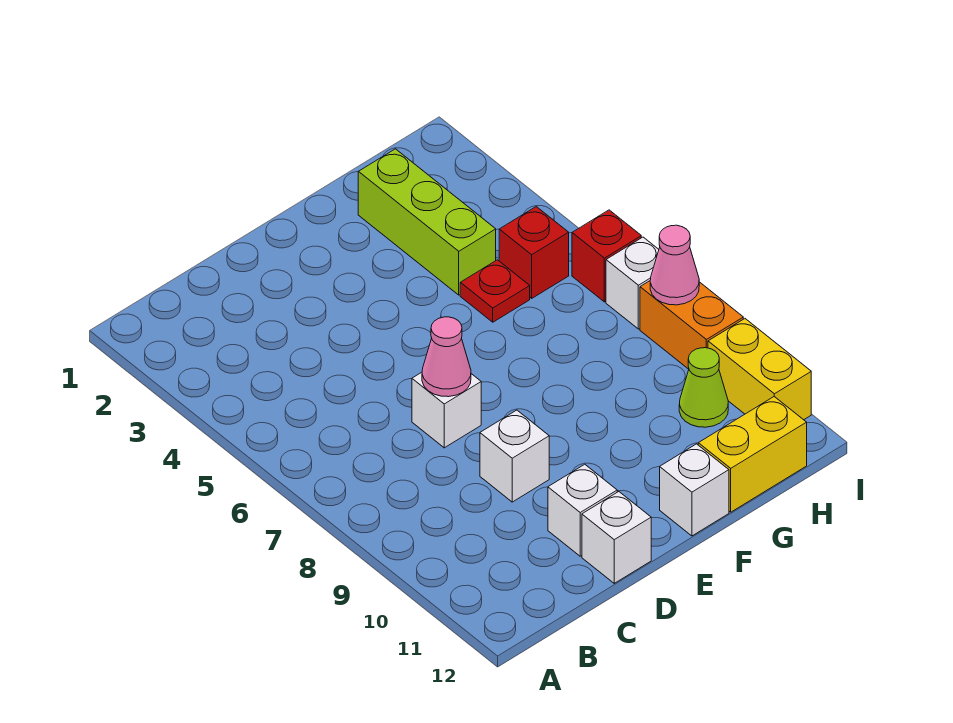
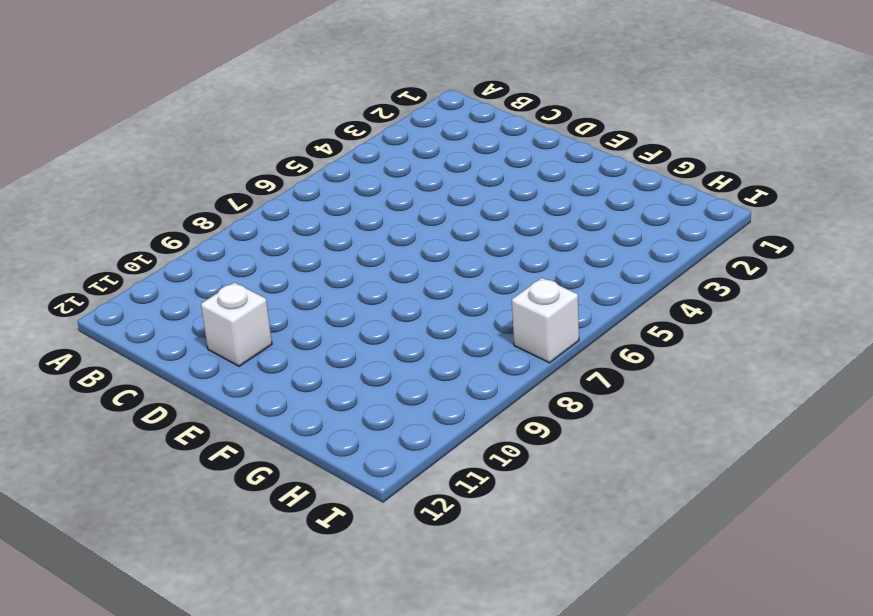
none -> white 1x1 brick [412,372,481,448]
none -> white 1x1 brick [480,410,549,502]
none -> white 1x1 brick [582,492,651,583]

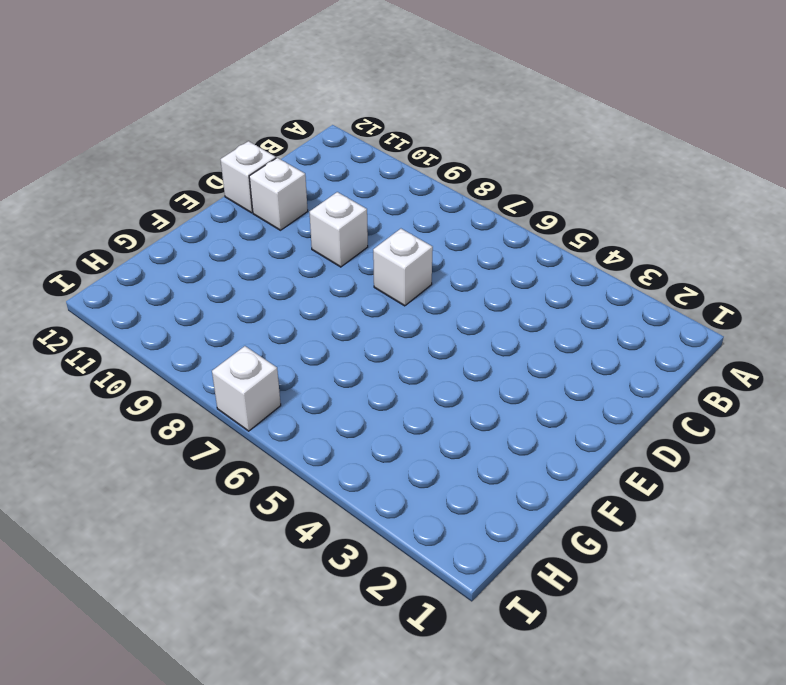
none -> white 1x1 brick [660,444,729,536]
none -> lime 1x3 brick [358,149,496,295]
none -> red 1x1 plate [460,260,530,322]

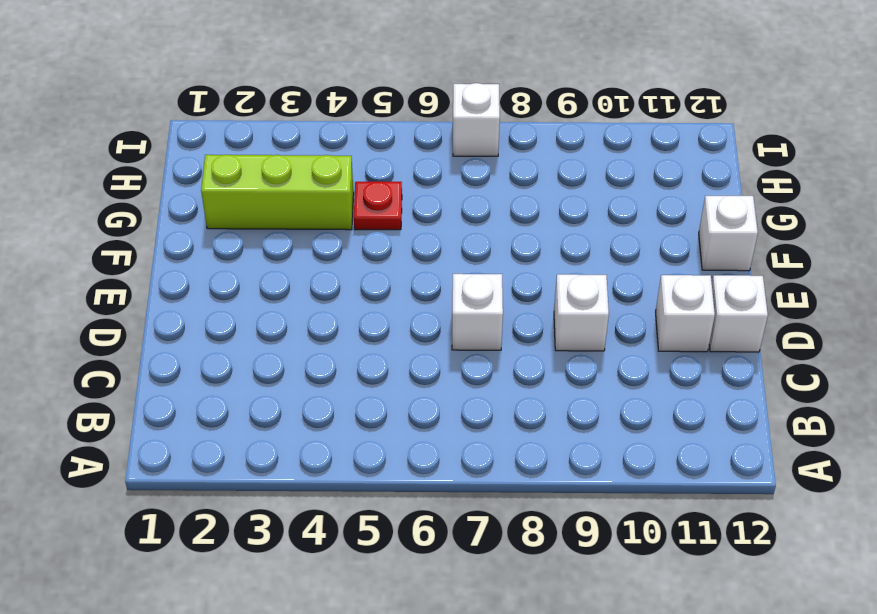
none -> yellow 1x2 brick [698,397,807,512]
none -> red 1x1 brick [499,207,569,298]
none -> lime 1x1 cone [679,348,728,427]

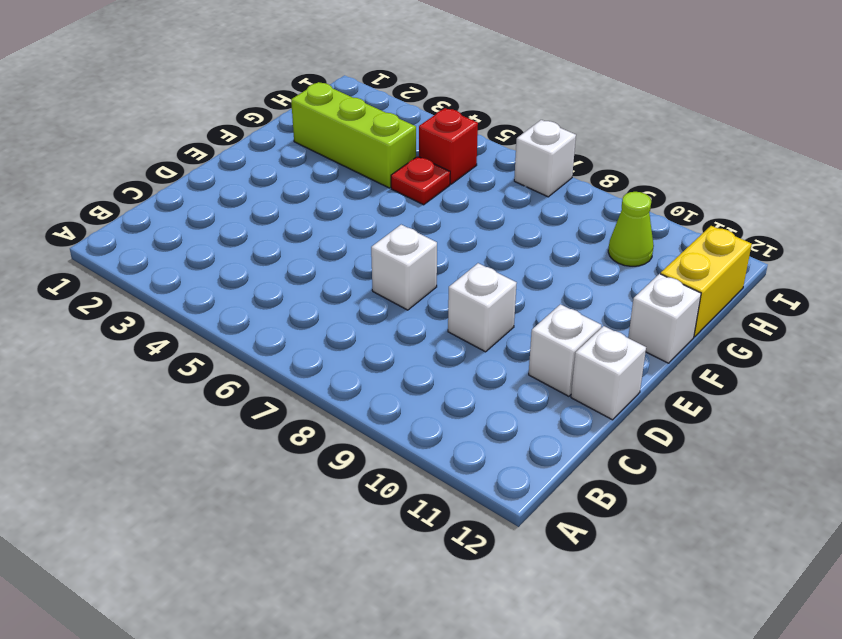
none -> red 1x1 brick [572,210,641,302]
none -> orange 1x2 brick [640,281,743,369]
none -> yellow 1x2 brick [708,319,811,420]

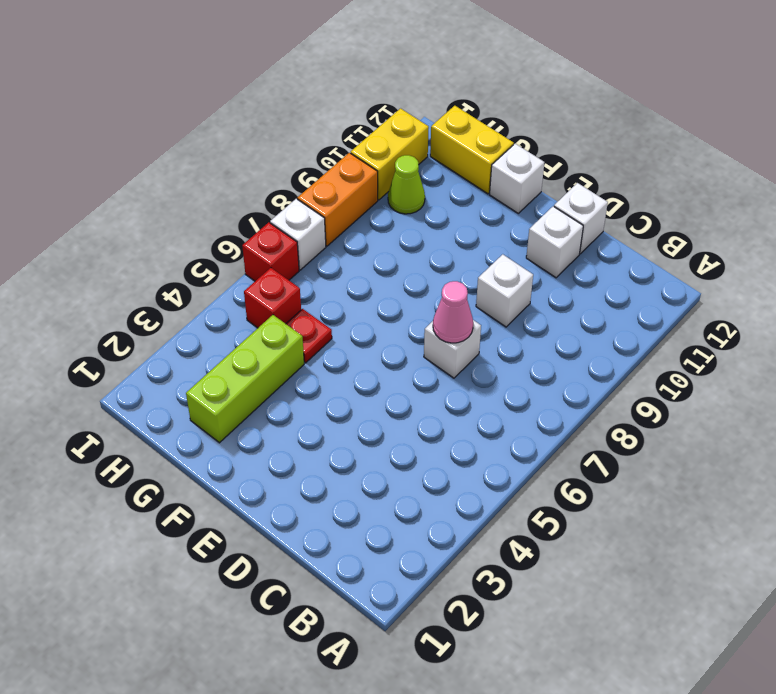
none -> pink 1x1 cone [650,225,699,305]

